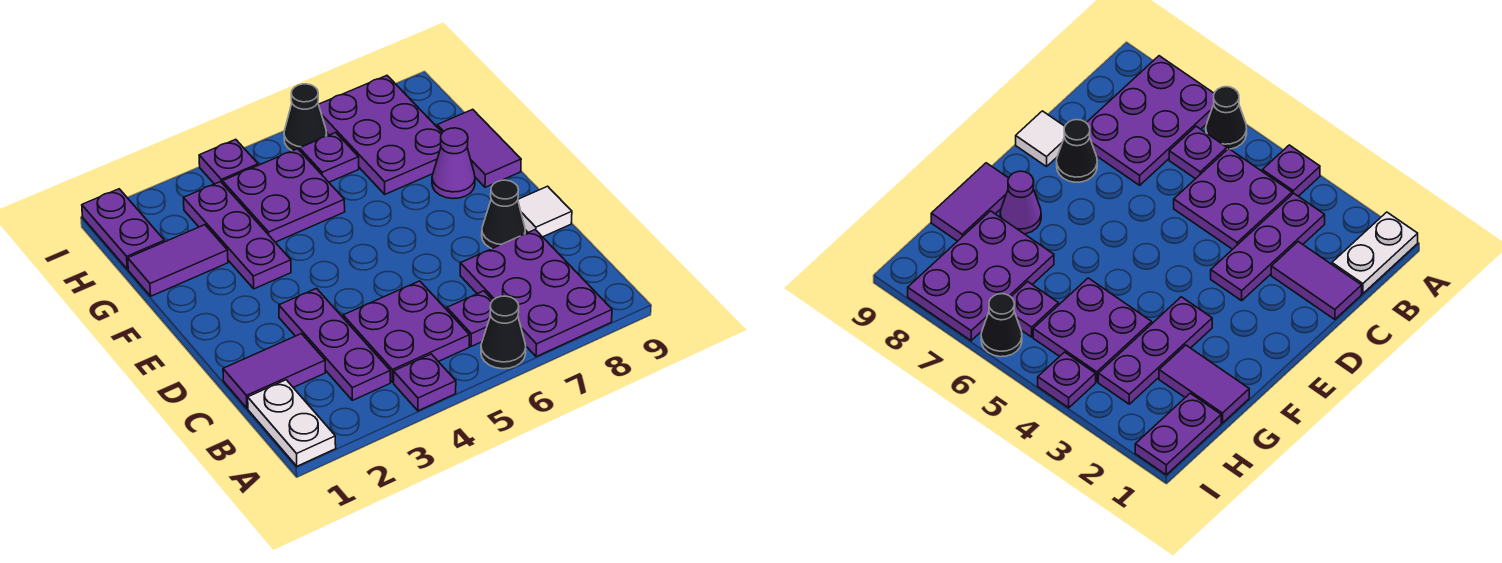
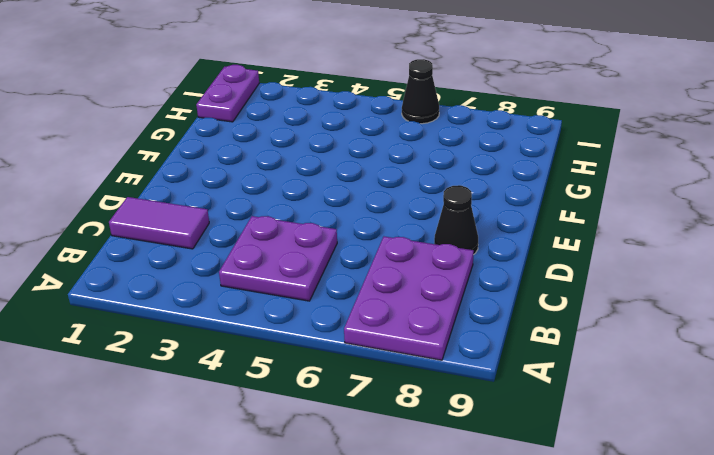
none -> white 1x2 plate [248,380,336,466]
none -> purple 1x1 plate [394,354,456,411]
none -> black 1x1 cone [481,296,526,369]

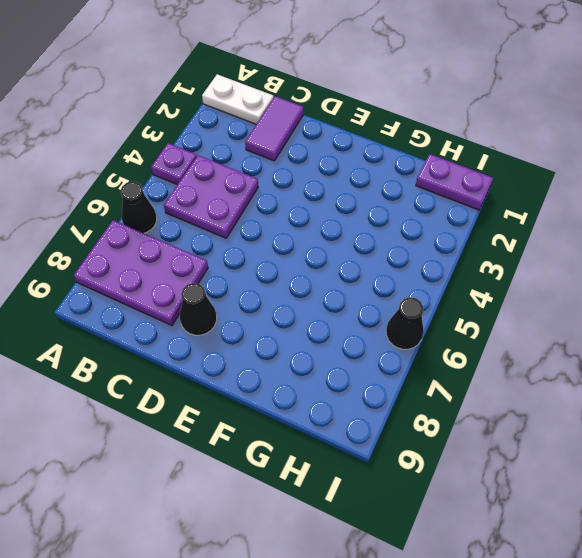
none -> purple 1x3 plate [279,288,390,400]
none -> purple 1x1 plate [447,291,493,347]
none -> white 1x1 tile [518,186,572,237]

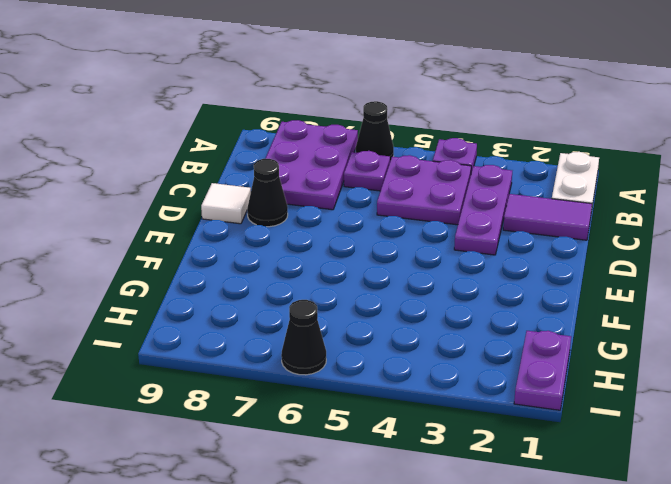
none -> purple 1x3 plate [184,182,291,289]
none -> purple 1x1 cone [432,128,475,199]
none -> purple 1x2 tile [437,109,521,187]

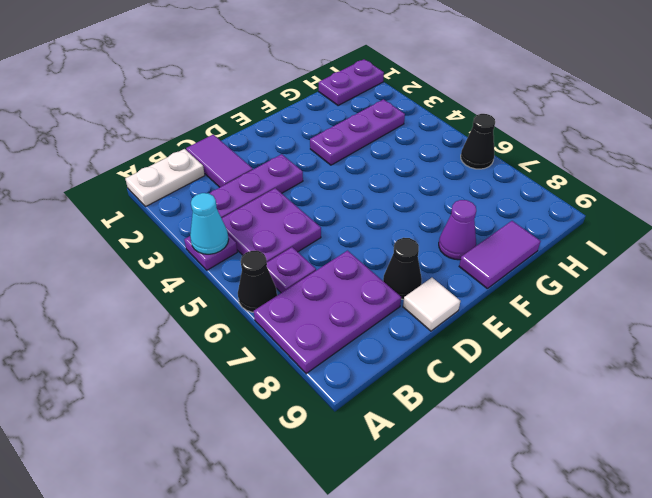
cyan 1x1 cone [190,193,229,254] -> none
none -> purple 1x2 tile [128,225,228,296]
none -> purple 2x2 plate [222,149,345,242]
none -> purple 2x3 plate [319,76,442,194]

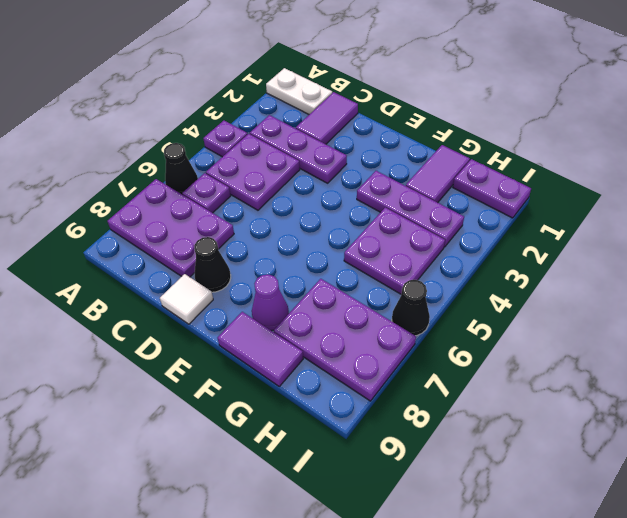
none -> purple 1x1 plate [300,132,359,182]
none -> purple 1x1 plate [199,139,258,184]

